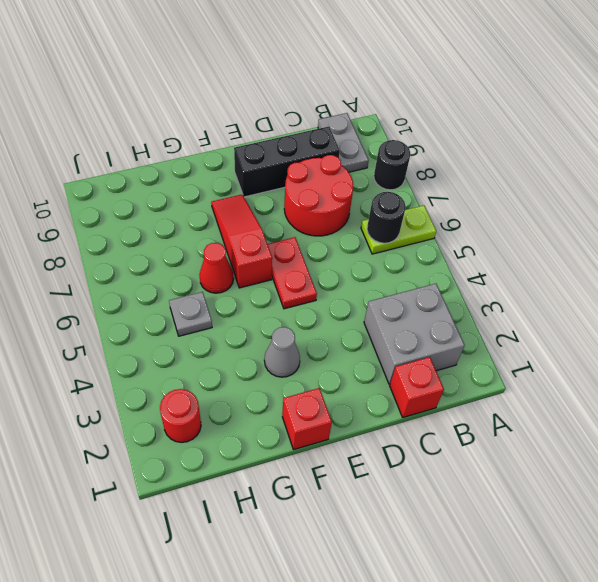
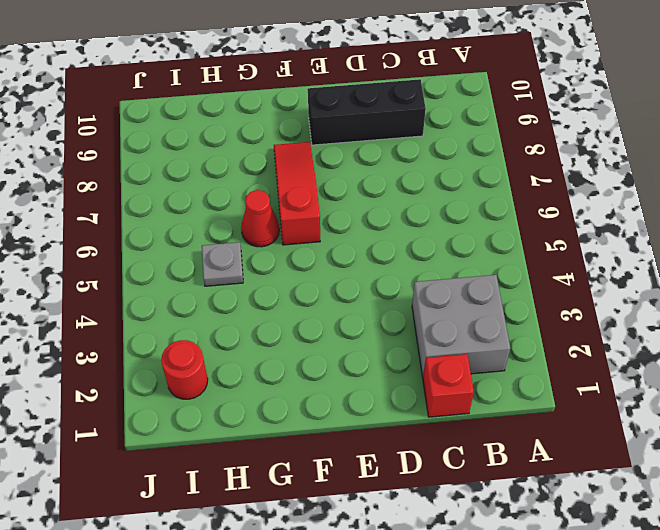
none -> lime 1x2 plate [361,206,436,254]
none -> black 1x1 round brick [374,140,410,190]
none -> grey 1x2 plate [318,113,369,172]

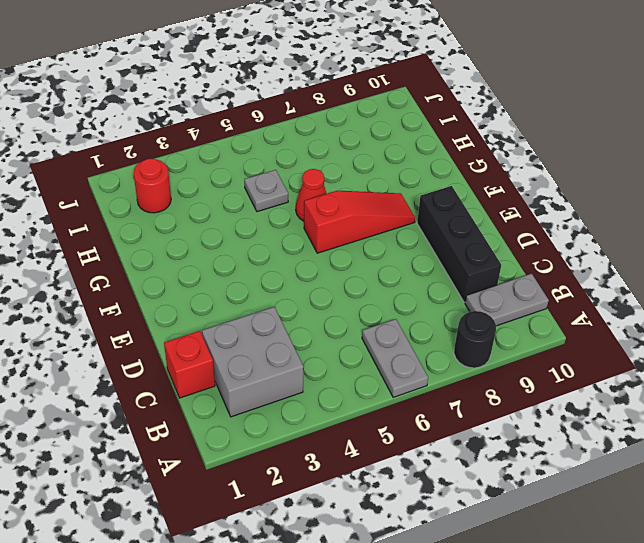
grey 1x2 plate [362,319,428,397] -> lime 1x2 plate [361,206,436,254]
none -> red 2x2 round brick [284,155,353,236]
none -> red 1x2 plate [268,237,317,309]
none -> red 1x1 brick [282,388,332,450]

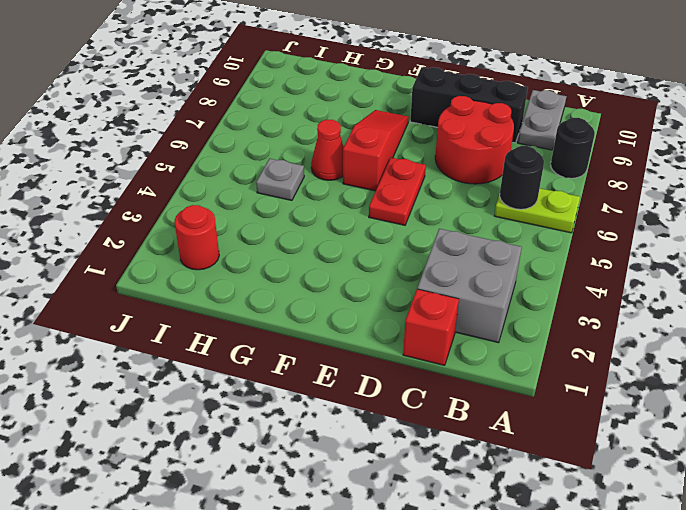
none -> red 1x1 brick [282,388,332,450]
none -> grey 1x1 cone [264,327,300,377]

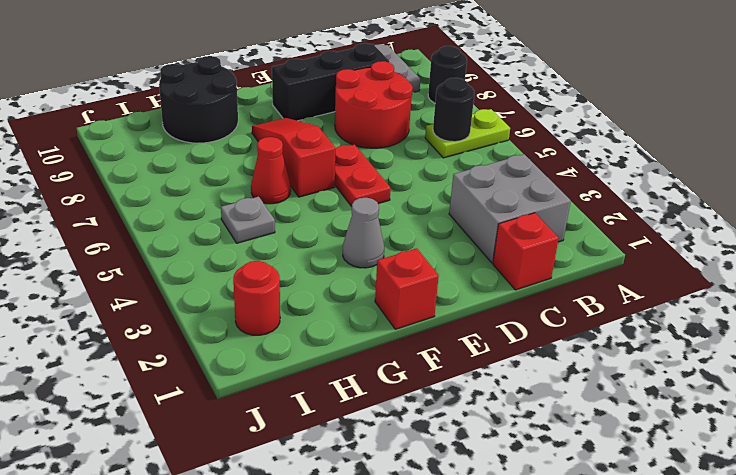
black 2x2 round brick [159,56,238,143] -> none

